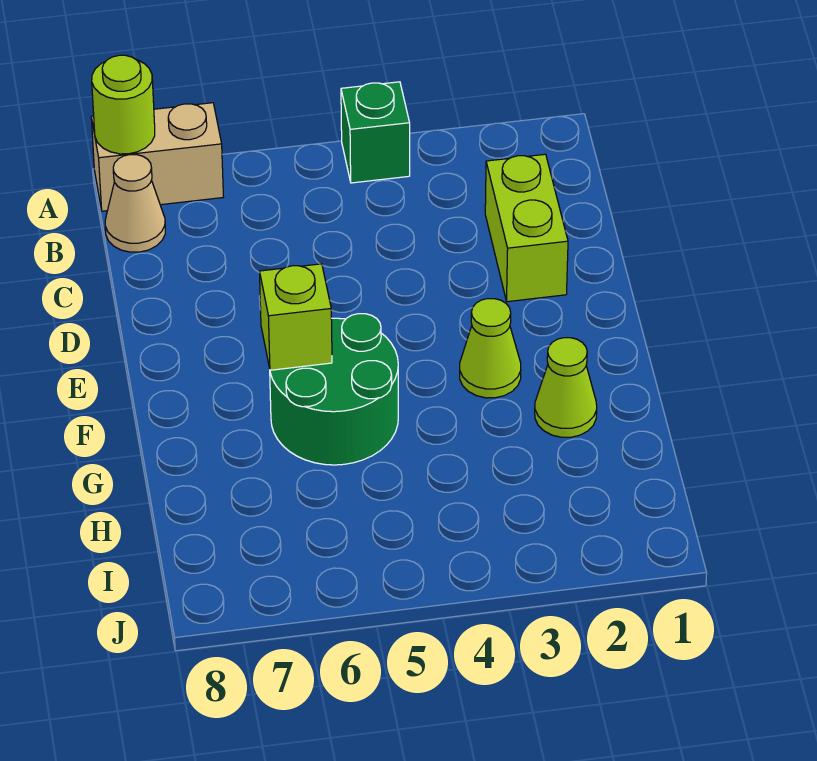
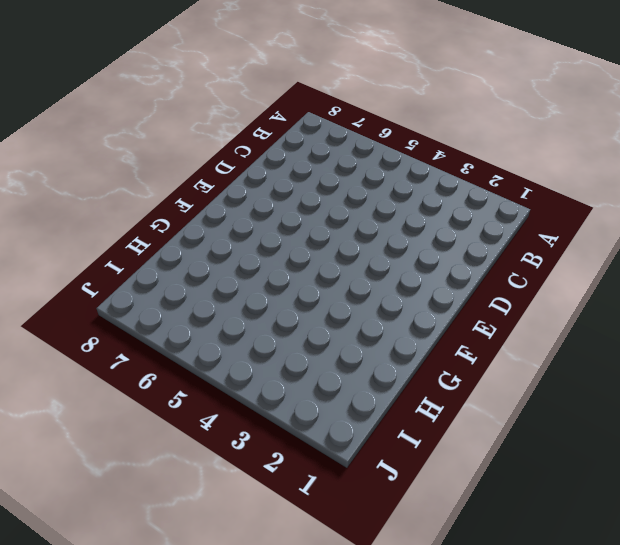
none -> green 1x1 brick [341,82,410,183]
none -> tan 1x2 brick [91,103,223,211]

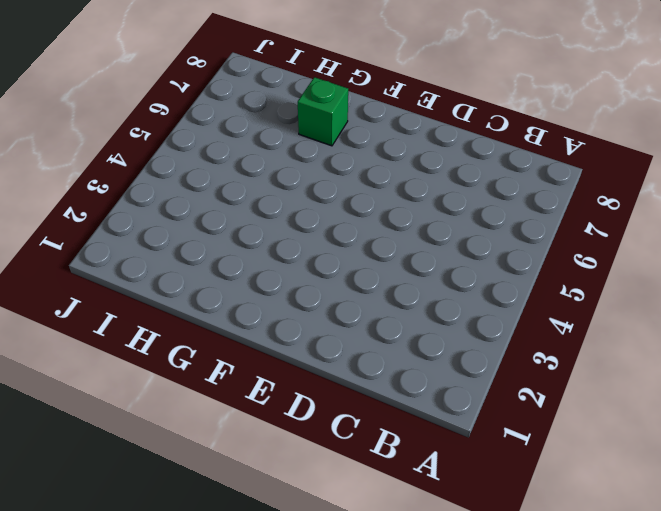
green 1x1 brick [298,77,348,146] -> green 1x1 brick moved to [341,82,410,183]
none -> tan 1x2 brick [91,103,223,211]
none -> tan 1x1 cone [105,155,165,252]

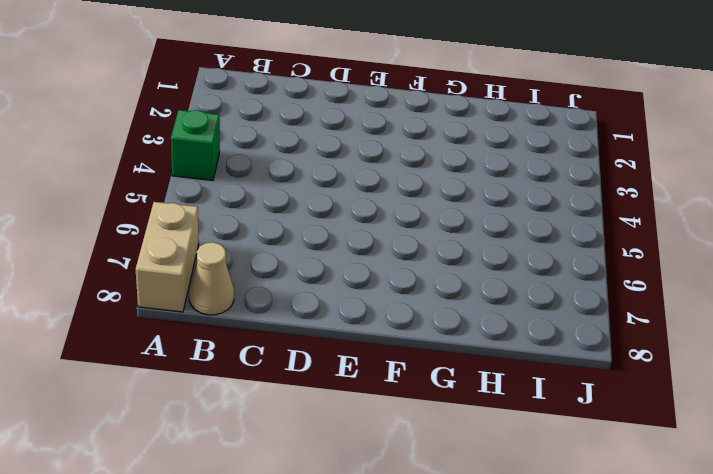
none -> lime 1x2 brick [485,154,568,302]
none -> lime 1x1 cone [460,299,521,398]

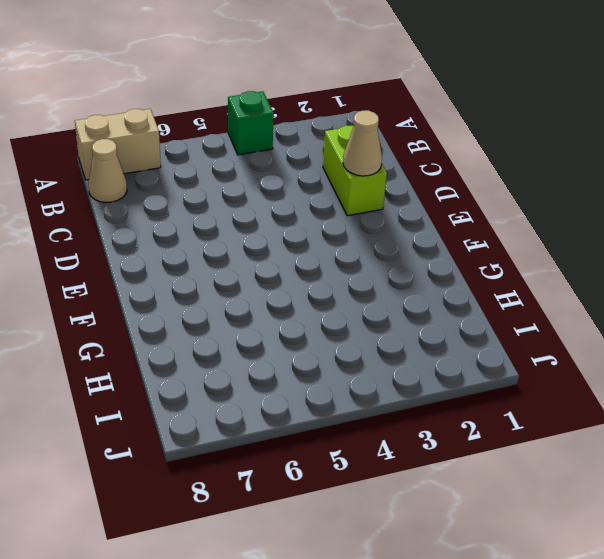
tan 1x1 cone [343,111,382,176] -> none
none -> lime 1x1 cone [460,299,521,398]
none -> green 2x2 round brick [270,314,398,465]

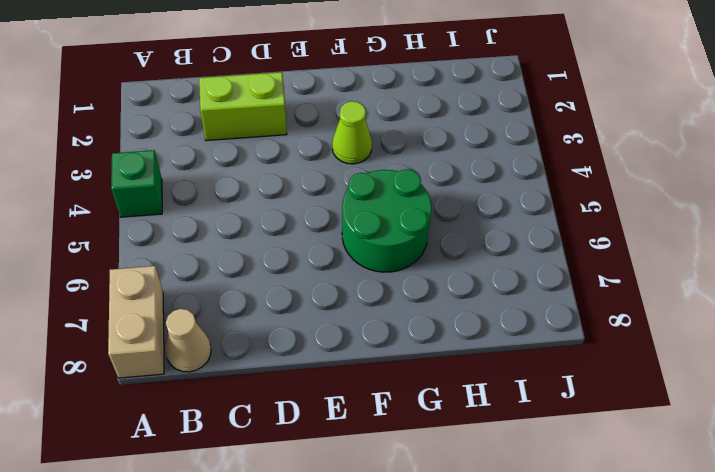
none -> lime 1x1 cone [535,338,597,437]
none -> lime 1x1 round brick [92,55,155,154]

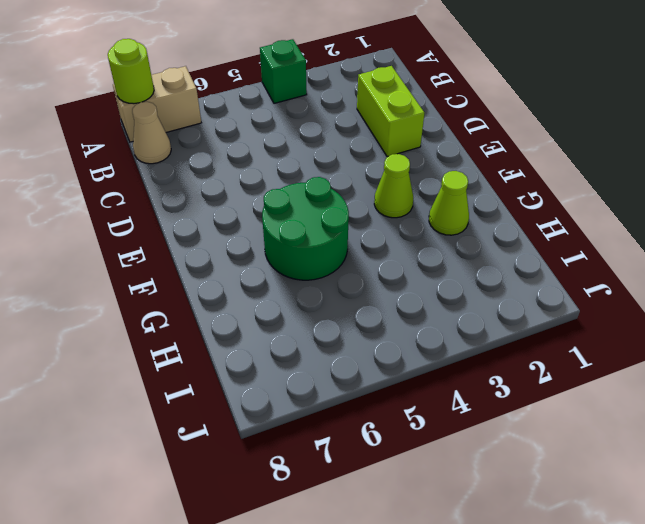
none -> lime 1x1 brick [260,264,332,370]

